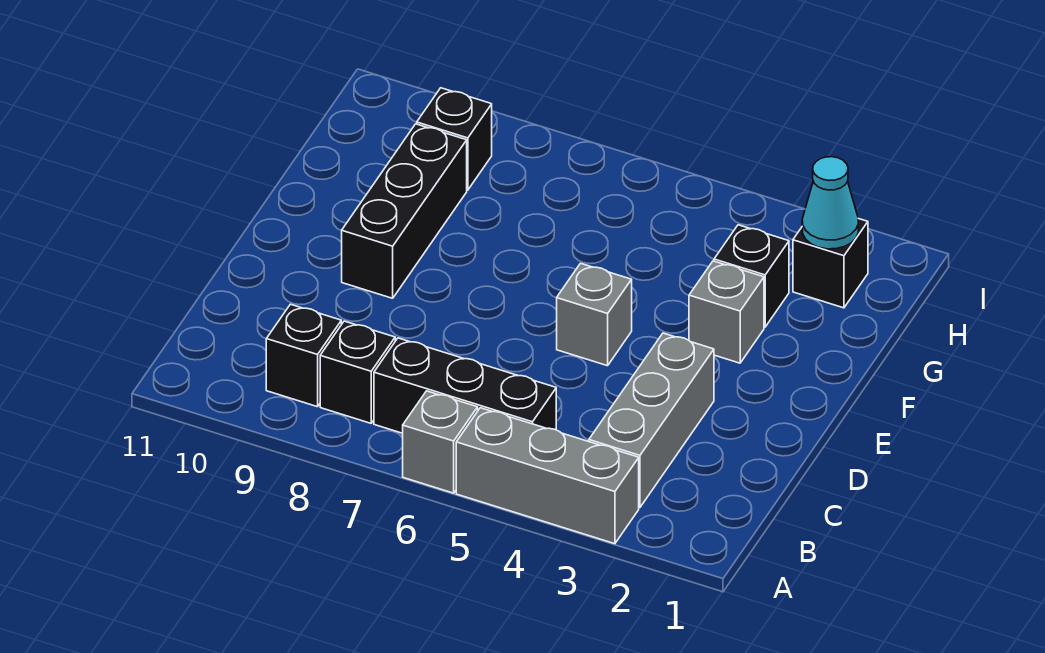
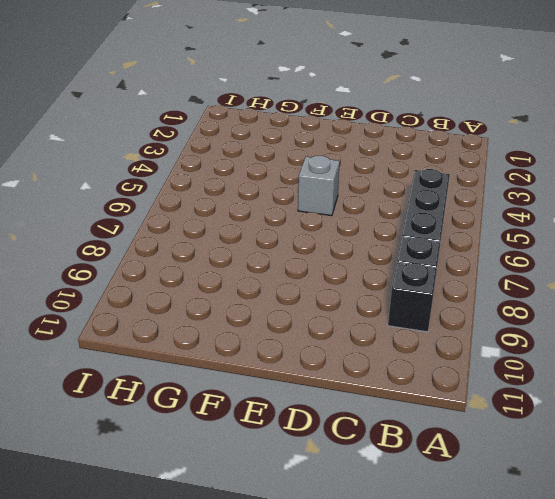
none -> grey 1x3 brick [456,408,639,544]
none -> grey 1x1 brick [403,391,478,493]
none -> grey 1x3 brick [589,333,714,508]

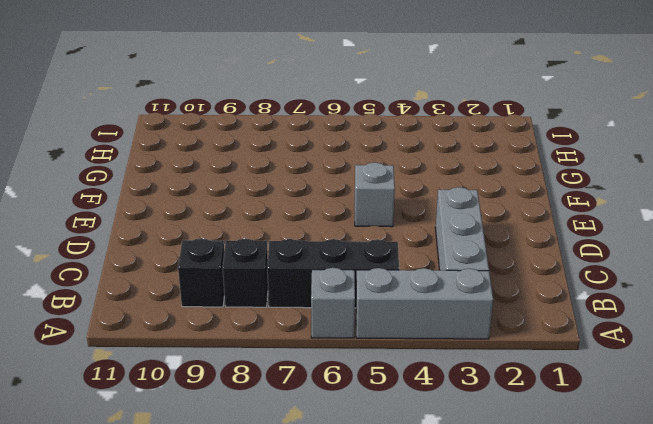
none -> black 1x3 brick [342,124,467,298]
none -> grey 1x1 brick [689,261,764,363]
none -> black 1x1 brick [714,225,789,327]

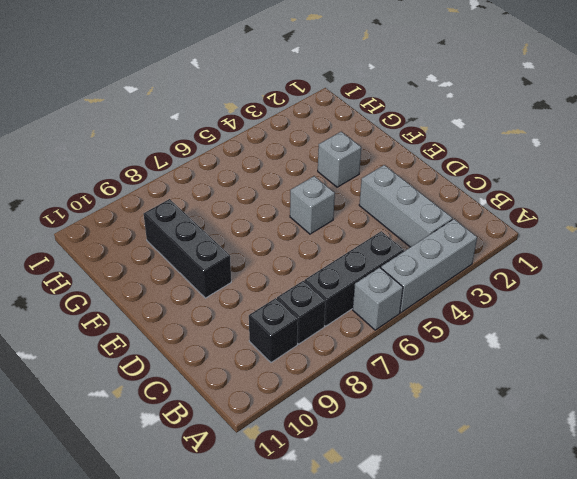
none -> black 1x1 brick [714,225,789,327]
none -> black 1x1 brick [793,219,868,308]
none -> black 1x1 brick [417,88,492,190]

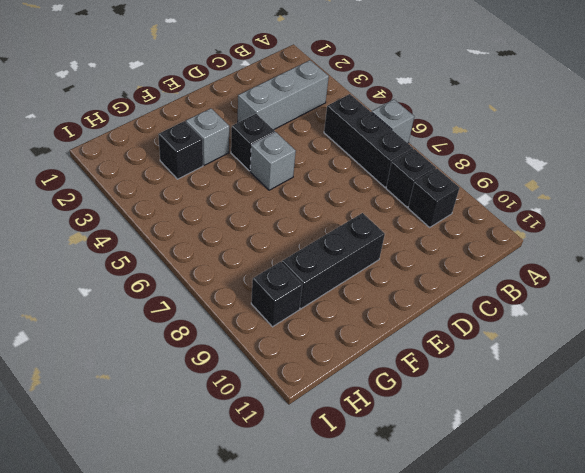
black 1x1 brick [231,114,275,171] -> black 1x1 brick moved to [793,219,868,308]
none -> grey 1x3 brick [456,408,639,544]
none -> cyan 1x1 cone [802,157,858,249]

